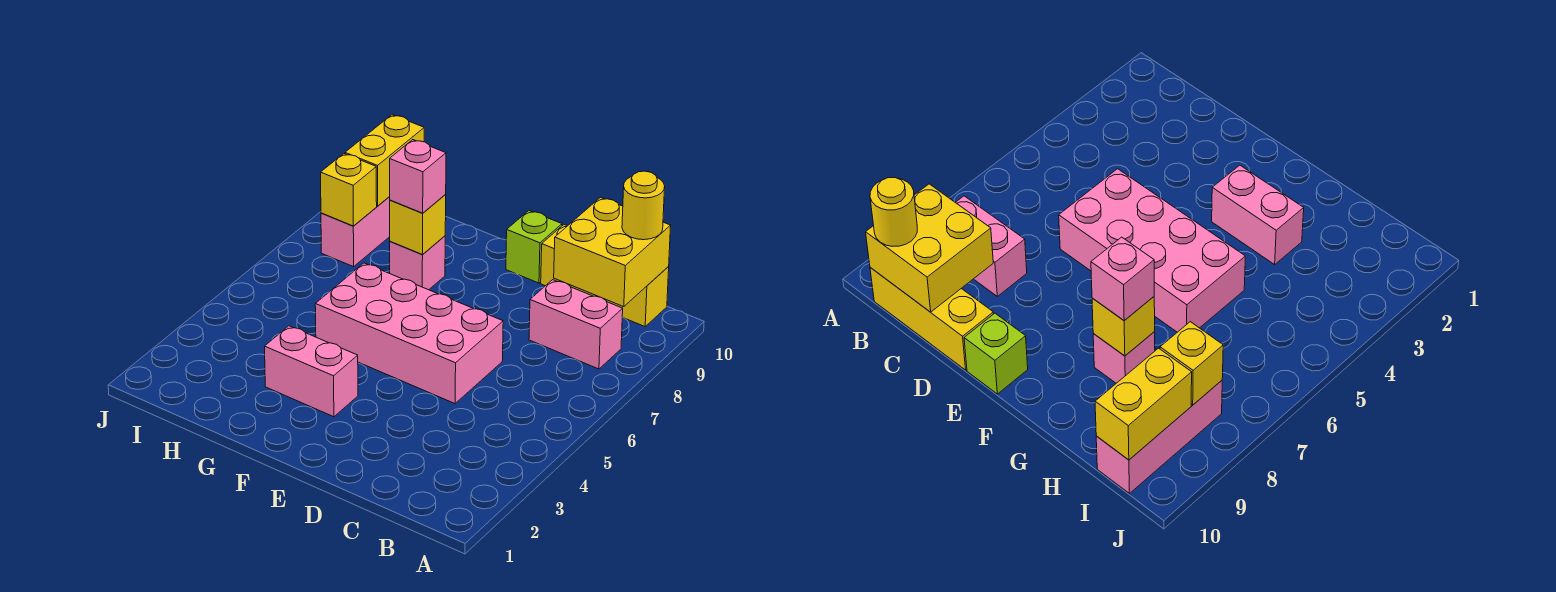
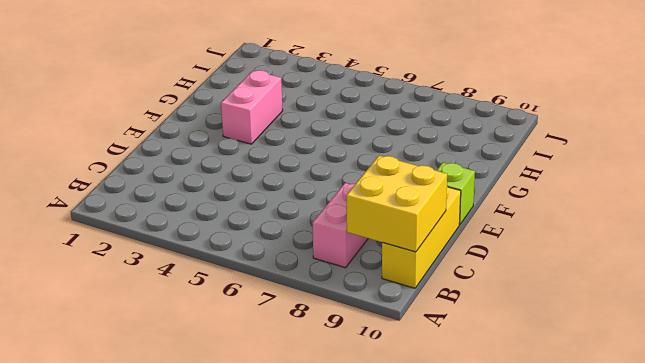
none -> pink 2x4 brick [315,263,503,404]
none -> pink 1x1 brick [390,236,445,290]
none -> pink 1x3 brick [321,196,390,267]

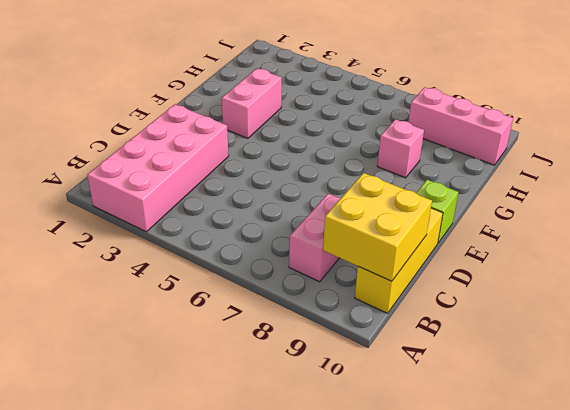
pink 2x4 brick [87,104,229,232] -> pink 2x4 brick moved to [315,263,503,404]
none -> yellow 1x1 brick [390,195,446,255]
none -> yellow 1x1 brick [321,154,377,226]
none -> yellow 1x2 brick [345,115,424,206]

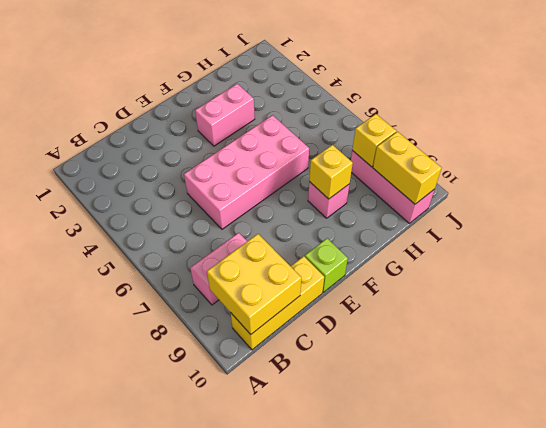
none -> yellow 1x1 round brick [622,171,665,240]
none -> pink 1x1 brick [390,140,446,213]

